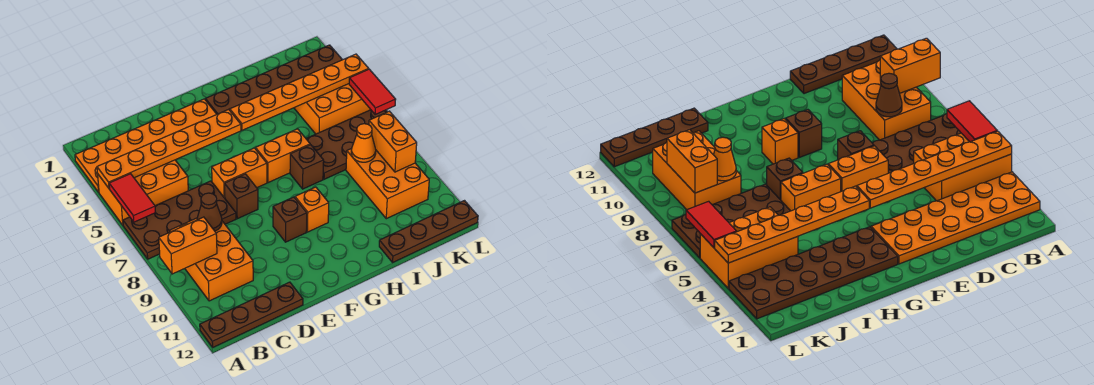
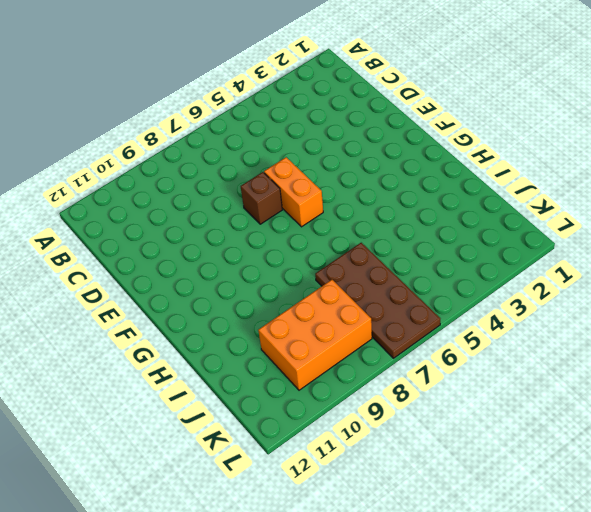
none -> orange 2x6 plate [75,99,217,192]
none -> orange 2x3 brick [98,160,188,225]
none -> brown 2x4 plate [123,181,236,259]

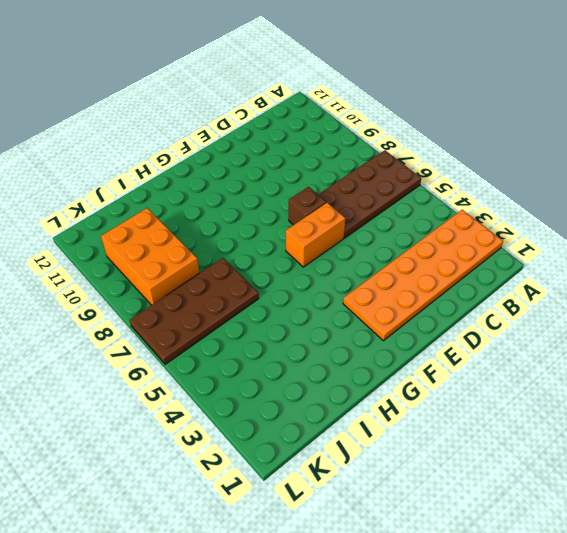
none -> orange 2x3 brick [98,160,188,225]
none -> brown 1x4 plate [200,282,303,347]
none -> orange 2x3 brick [170,218,253,301]

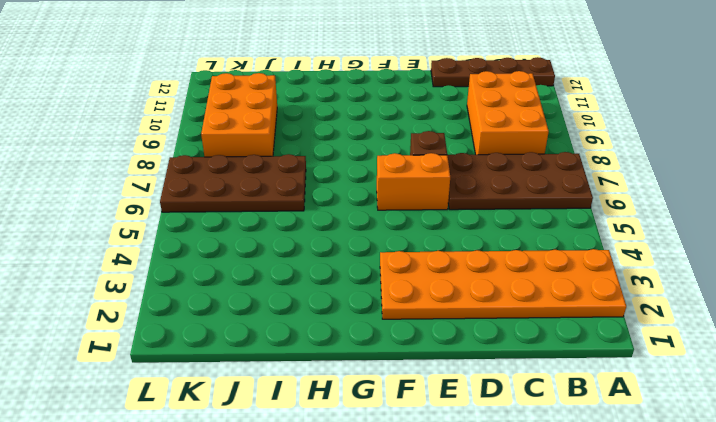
none -> orange 2x3 brick [98,160,188,225]
none -> brown 1x1 brick [273,197,307,242]
none -> brown 2x6 plate [205,45,342,114]

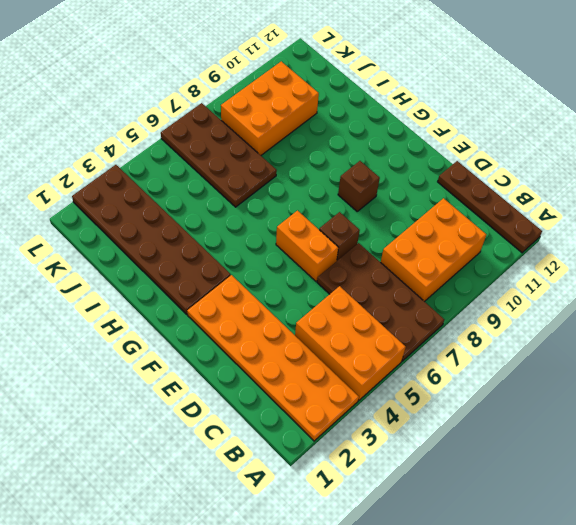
none -> orange 1x2 brick [256,129,310,183]
none -> orange 1x1 brick [295,187,329,232]
none -> brown 1x1 brick [290,145,324,189]

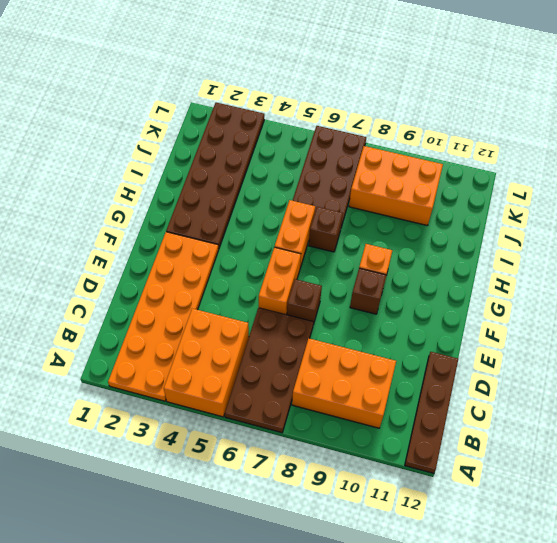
none -> brown 1x4 plate [379,201,478,262]
none -> orange 2x3 brick [294,84,371,134]
none -> orange 1x6 plate [97,109,241,189]

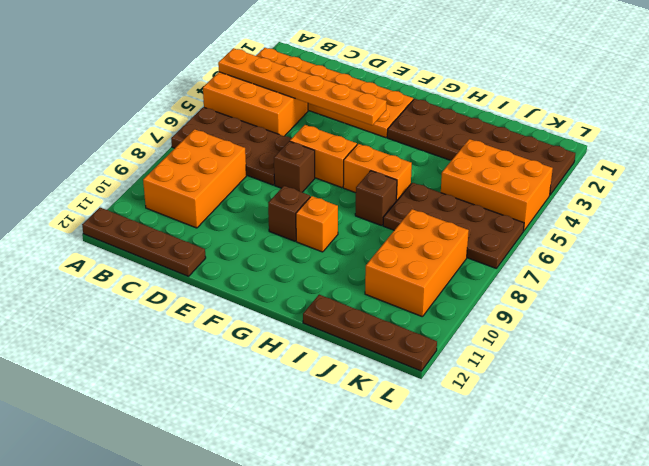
none -> red 1x2 tile [109,174,155,222]
none -> orange 1x2 brick [159,217,217,274]
none -> brown 1x1 cone [197,193,222,231]

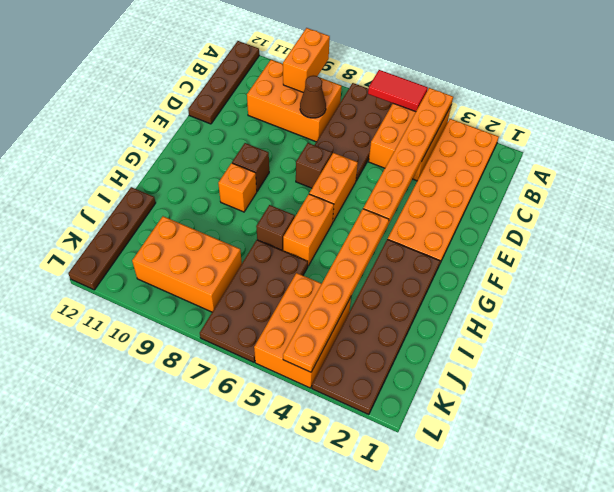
none -> orange 1x1 cone [351,123,376,162]
none -> orange 1x2 brick [369,111,417,172]
none -> red 1x2 tile [349,69,396,114]

